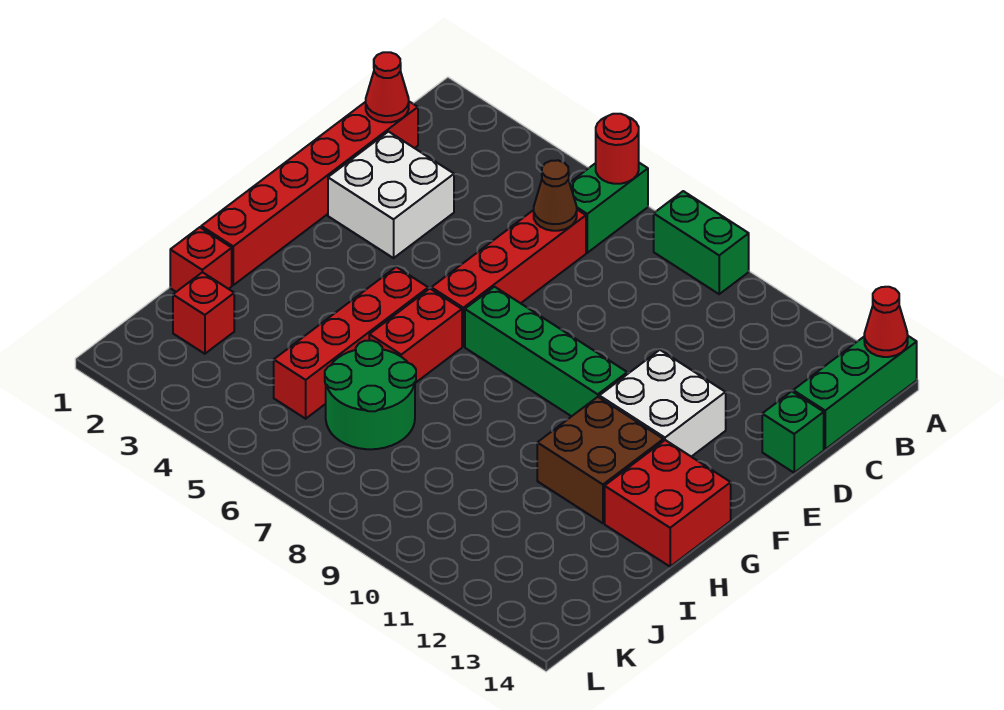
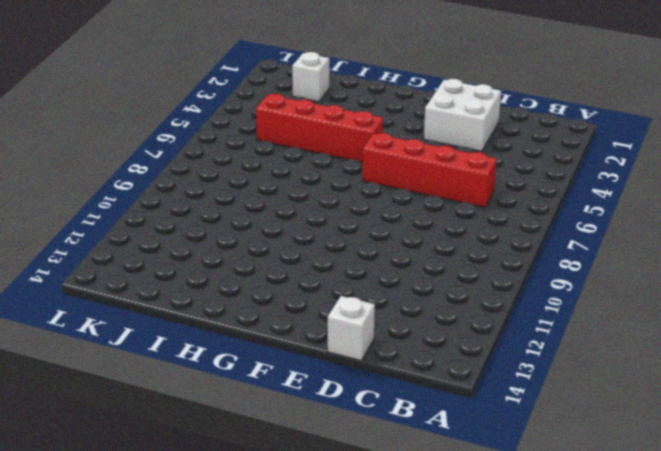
white 1x1 brick [328,296,375,360] -> green 1x1 brick [762,391,824,473]
white 1x1 brick [292,52,329,102] -> red 1x1 brick [173,272,234,354]
none -> green 1x2 brick [570,163,648,253]
none -> green 1x2 brick [654,191,749,294]
none -> green 1x3 brick [793,336,917,449]

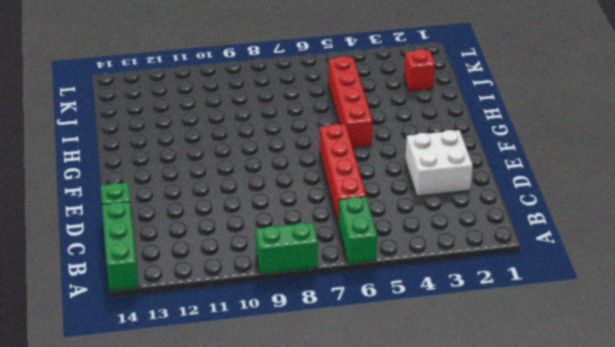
none -> red 1x6 brick [201,102,418,285]
none -> white 2x2 brick [599,350,726,457]
none -> green 1x4 brick [465,287,627,416]

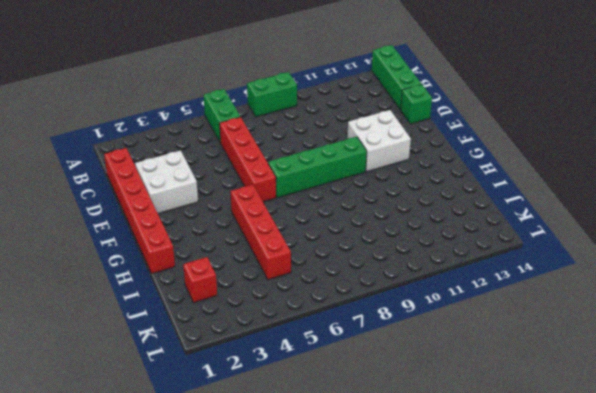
none -> red 1x2 brick [369,289,462,383]
none -> brown 2x2 brick [537,397,664,523]
none -> red 2x2 brick [605,440,731,567]

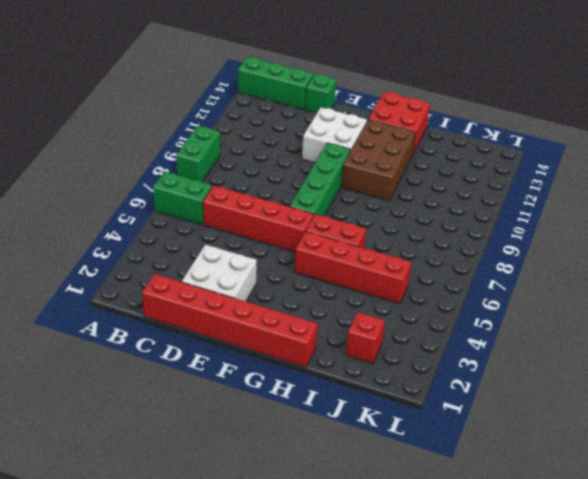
brown 2x3 brick [341,120,416,201] -> brown 2x2 brick [537,397,664,523]
none -> red 1x1 brick [170,227,232,292]
none -> green 2x2 round brick [325,340,416,449]
none -> red 1x1 round brick [596,114,639,184]

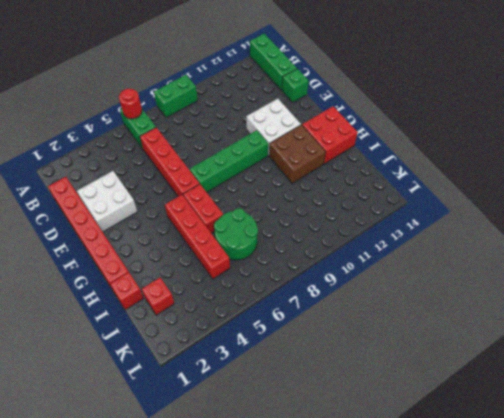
none -> red 1x1 cone [864,287,908,357]
none -> red 1x1 cone [366,52,409,122]
none -> brown 1x1 cone [534,160,577,231]

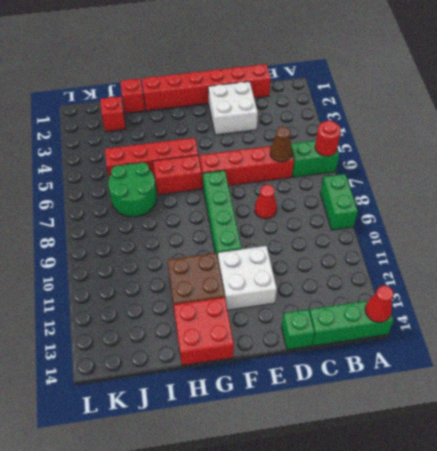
red 1x1 cone [255,185,277,219] -> red 1x1 cone moved to [366,52,409,122]

